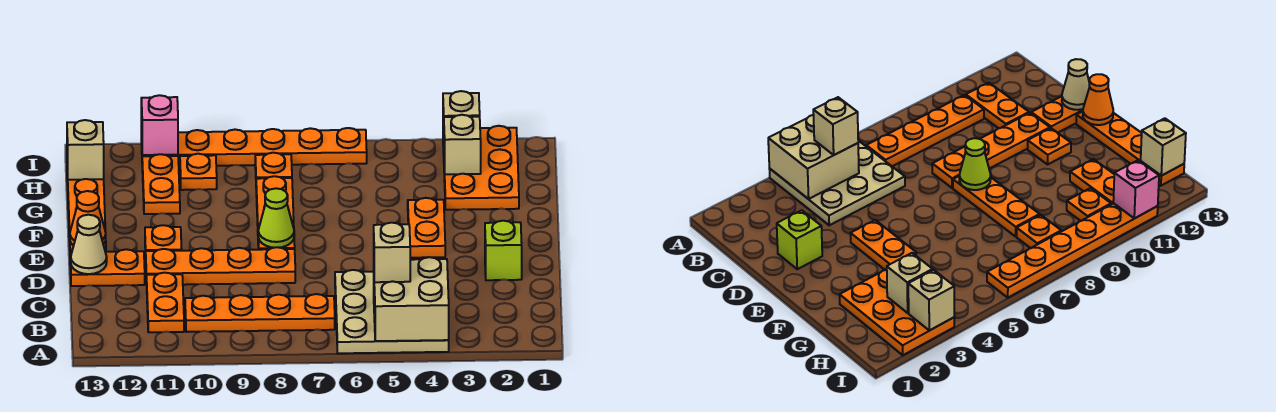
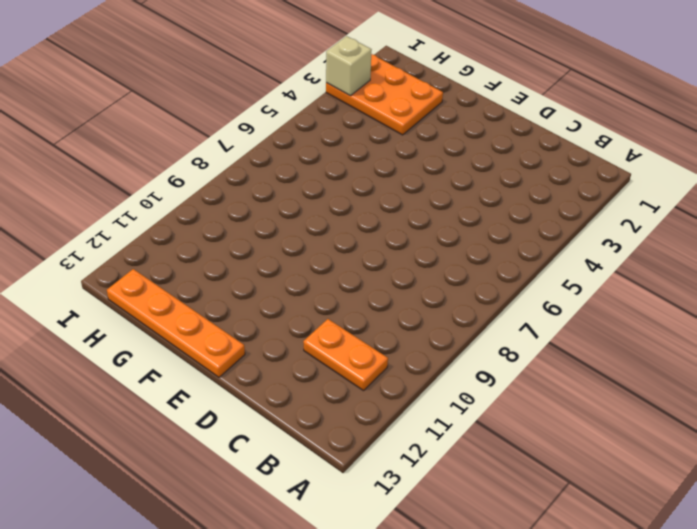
none -> tan 3x3 plate [335,270,449,353]
none -> orange 1x4 plate [185,294,335,332]
none -> lime 1x1 brick [485,221,522,280]

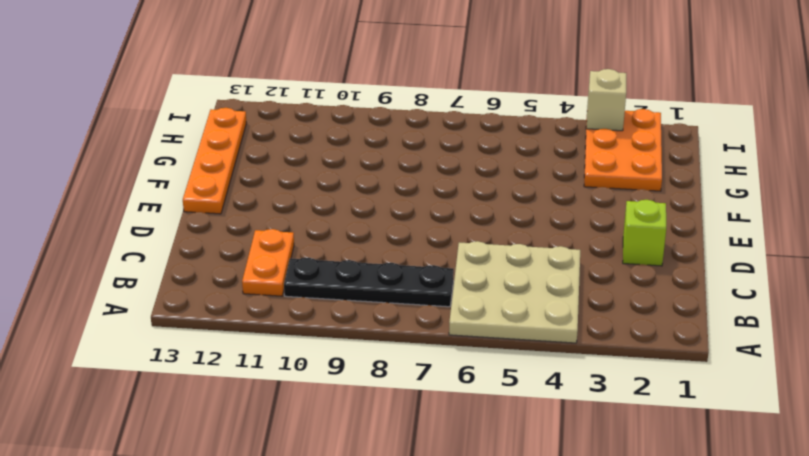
black 1x4 plate [284,258,454,307] -> orange 1x4 plate [185,294,335,332]
none -> orange 1x4 plate [146,247,295,285]
none -> orange 1x2 plate [70,249,145,286]
none -> orange 1x2 plate [408,198,445,258]

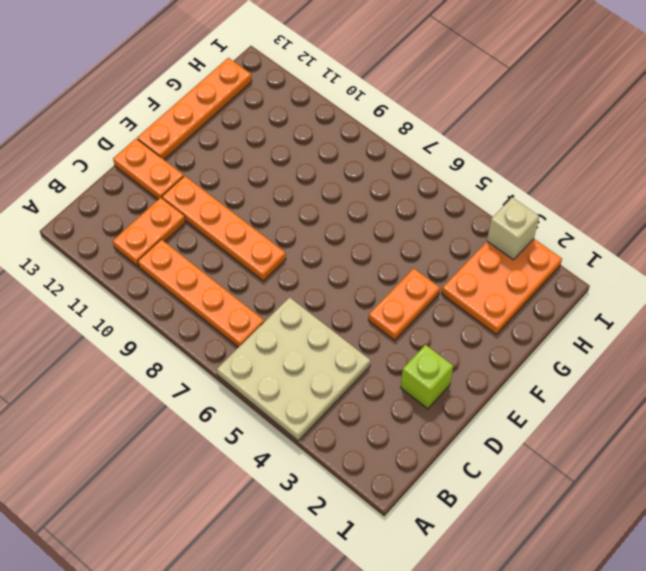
none -> orange 1x3 plate [256,176,295,250]
none -> orange 1x1 plate [145,225,182,257]
none -> orange 1x2 plate [142,154,180,214]

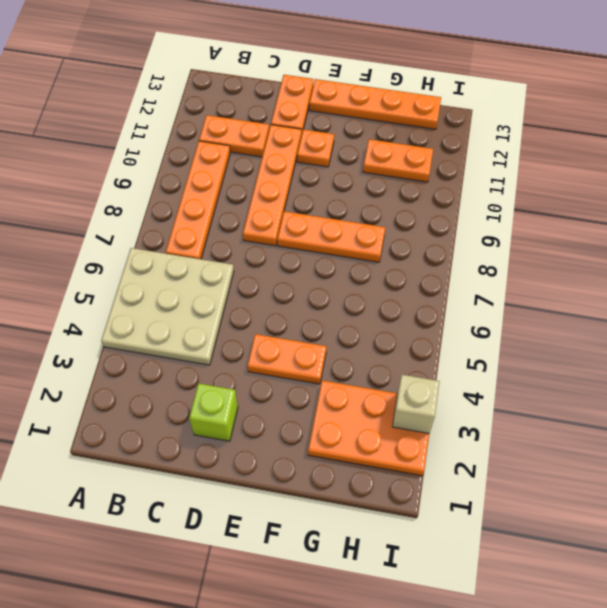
none -> orange 1x1 plate [255,153,292,179]
none -> orange 1x1 plate [180,154,217,190]
none -> orange 1x6 plate [141,128,367,166]

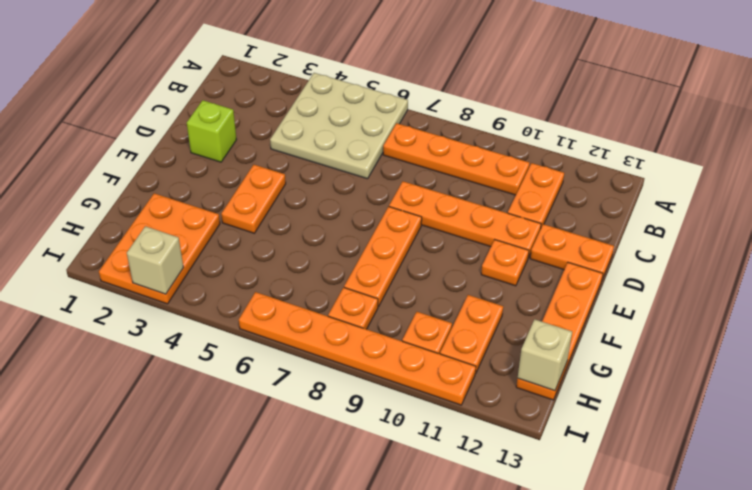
none -> tan 2x2 brick [374,257,449,341]
none -> tan 1x1 cone [71,215,107,274]
none -> lime 1x1 cone [258,188,294,248]

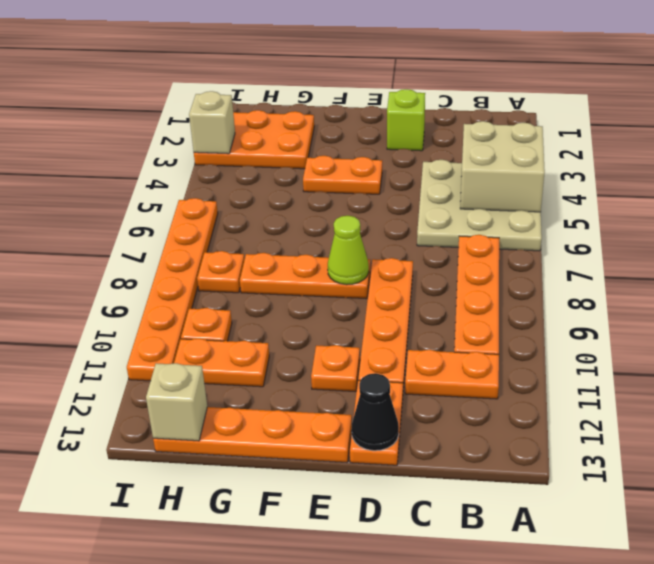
black 1x1 cone [352,373,399,451] -> tan 1x1 cone [71,215,107,274]
none -> orange 1x1 cone [70,191,106,246]
none -> tan 1x1 brick [443,115,481,174]
none -> pink 1x1 brick [141,95,178,155]

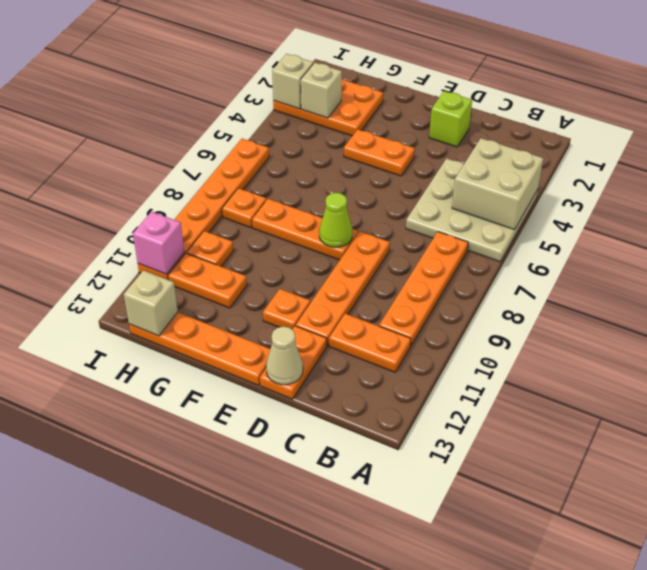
none -> orange 1x1 cone [70,191,106,246]
none -> tan 1x1 brick [374,223,410,282]

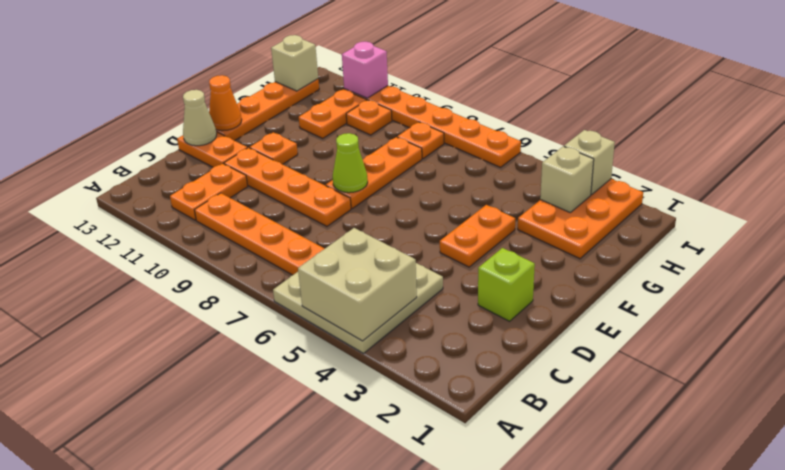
none -> tan 1x1 brick [374,223,410,282]

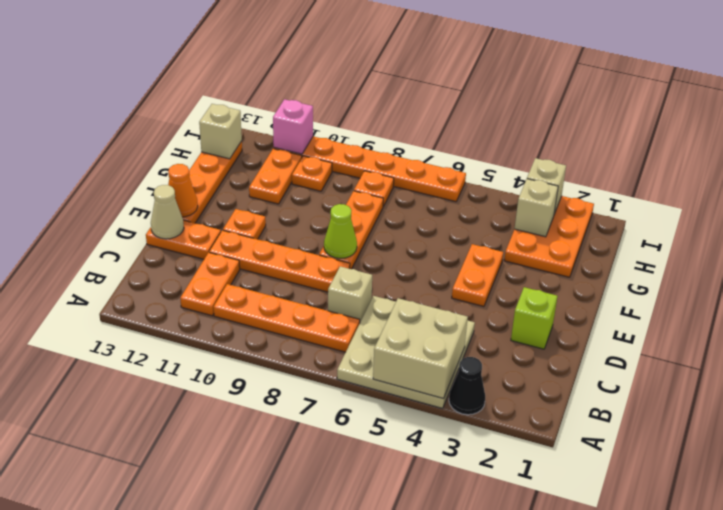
black 1x1 cone [449,357,485,415] -> none
tan 1x1 brick [328,266,372,322] -> tan 1x1 brick moved to [374,223,410,282]

